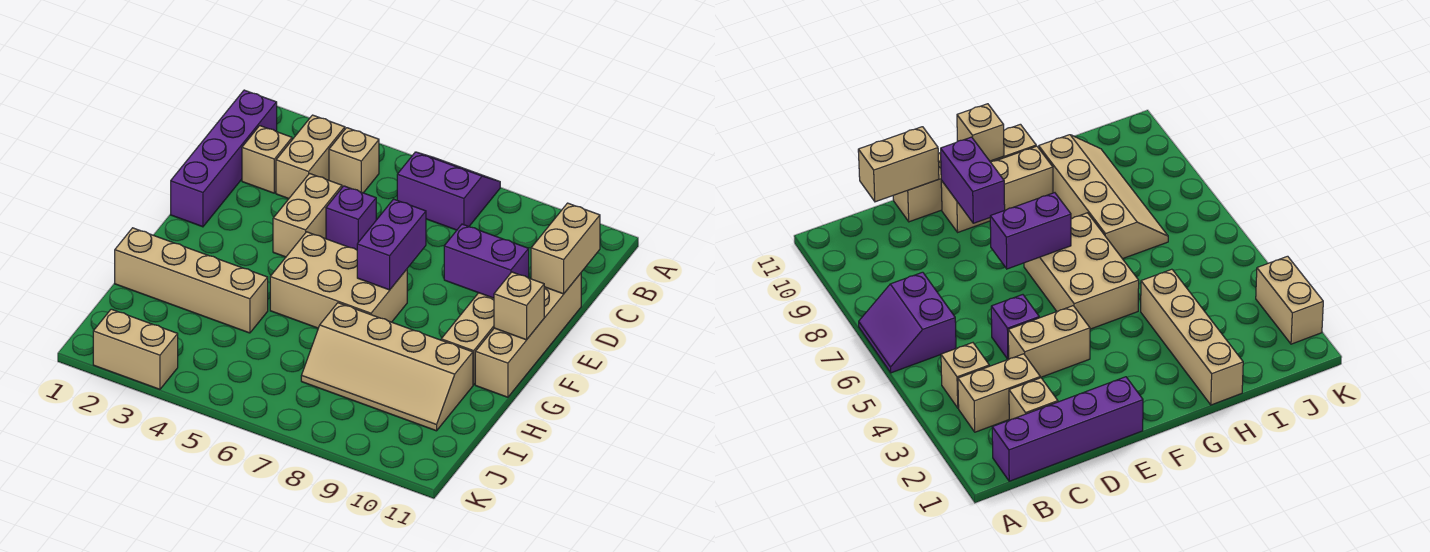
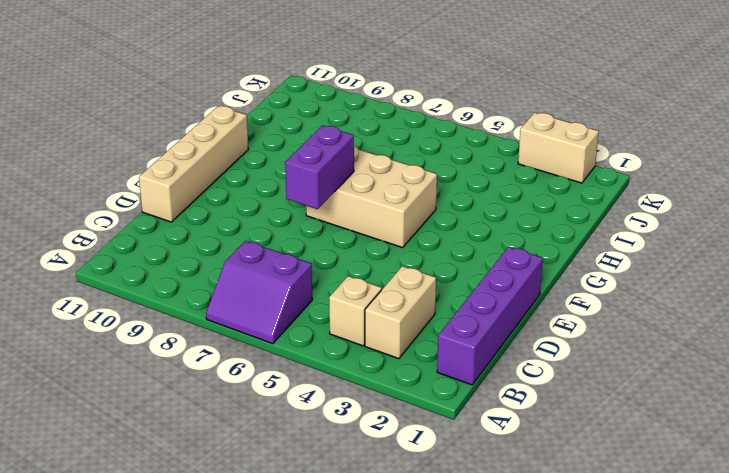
none -> tan 1x1 brick [242,126,292,193]
none -> tan 1x2 brick [273,174,342,257]
none -> purple 1x1 brick [326,186,376,250]

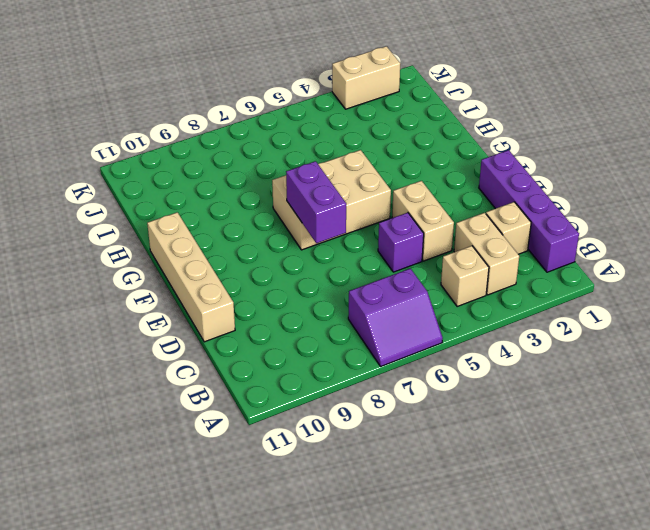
none -> tan 1x3 brick [441,293,494,385]
none -> tan 1x4 brick [115,228,268,333]
none -> tan 2x4 slope [301,303,473,431]

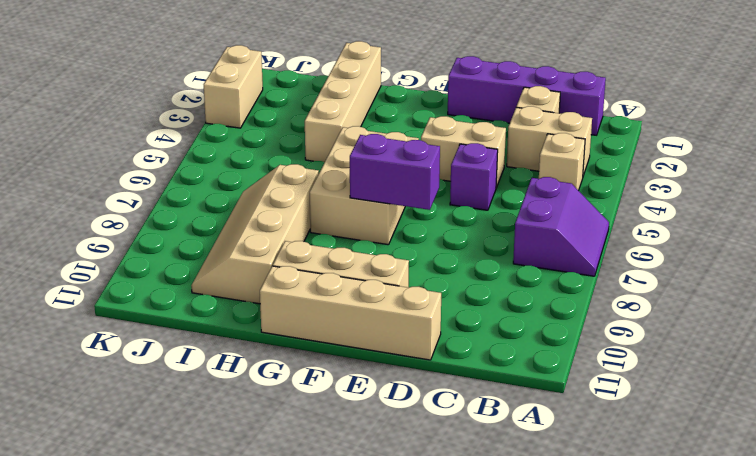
none -> tan 1x2 brick [531,203,600,294]
none -> purple 1x2 brick [444,224,529,298]
none -> tan 1x1 brick [494,272,544,340]

